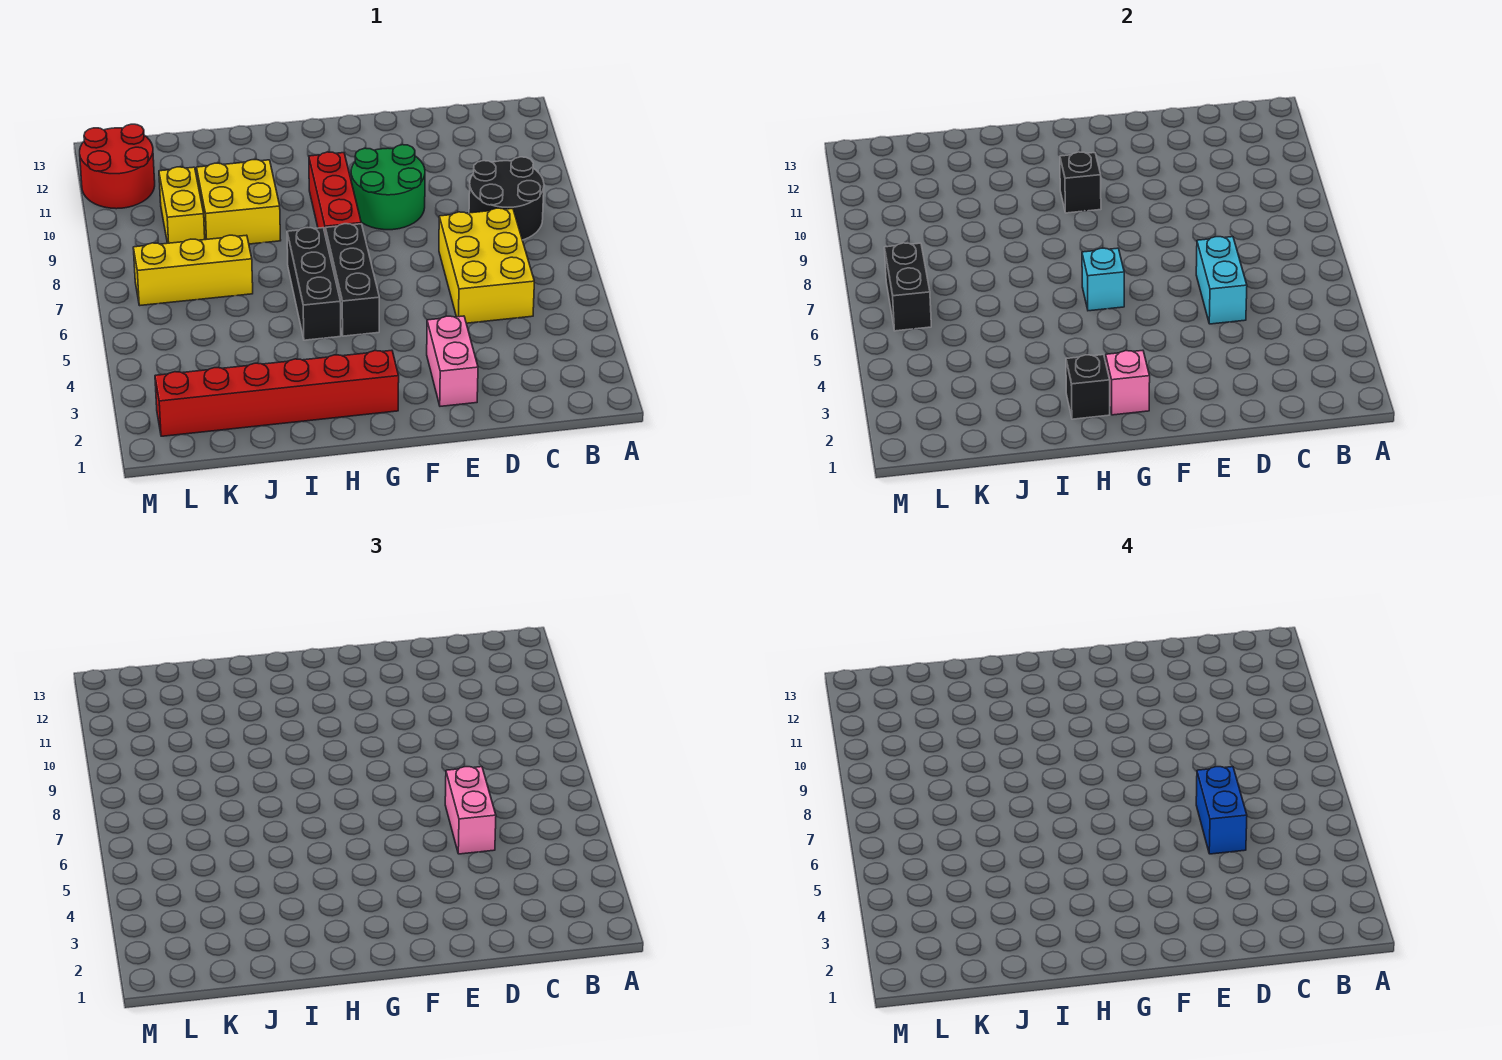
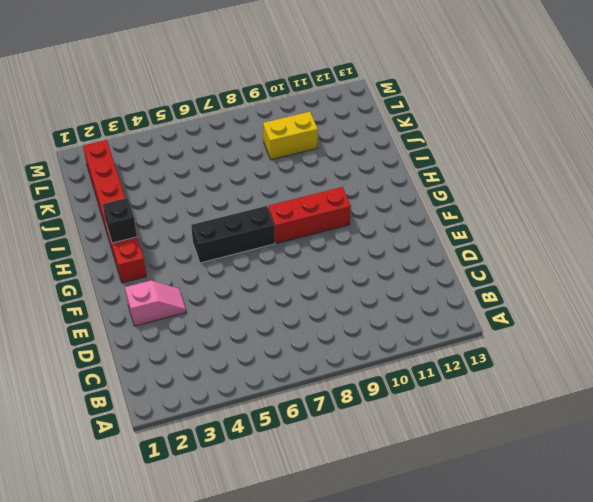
pink 1x2 slope [125,281,186,326] -> pink 1x2 brick [427,316,478,406]
none -> black 2x2 round brick [469,157,544,240]
none -> yellow 2x3 brick [439,208,534,323]
none -> green 2x2 round brick [351,145,425,230]

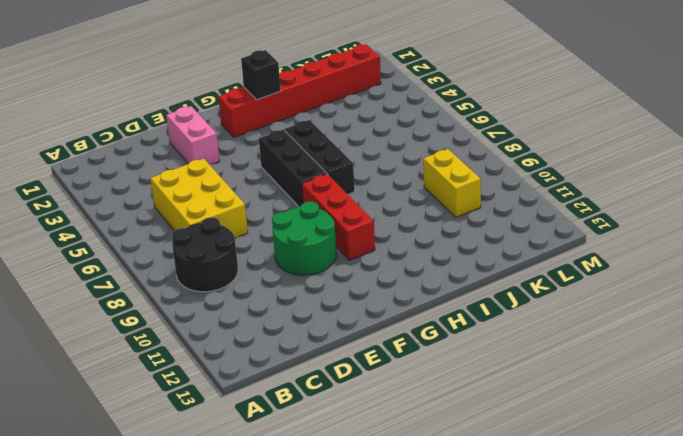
none -> yellow 2x2 brick [197,160,281,244]
none -> yellow 1x3 brick [133,235,253,305]
none -> red 2x2 round brick [80,124,155,209]

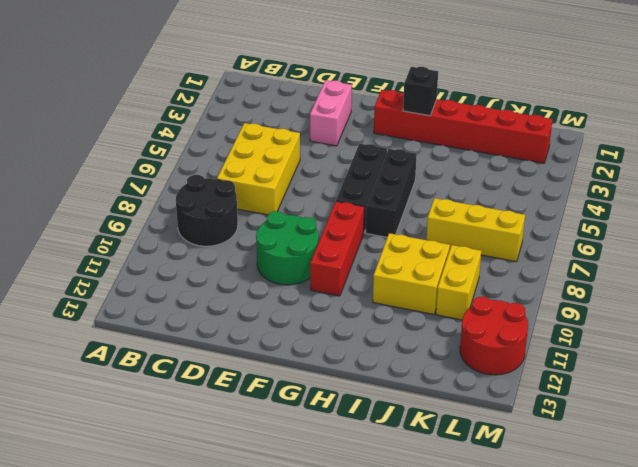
none -> cyan 1x2 brick [1196,237,1247,324]
none -> pink 1x1 brick [1106,350,1150,415]
none -> cyan 1x1 brick [1082,248,1124,311]

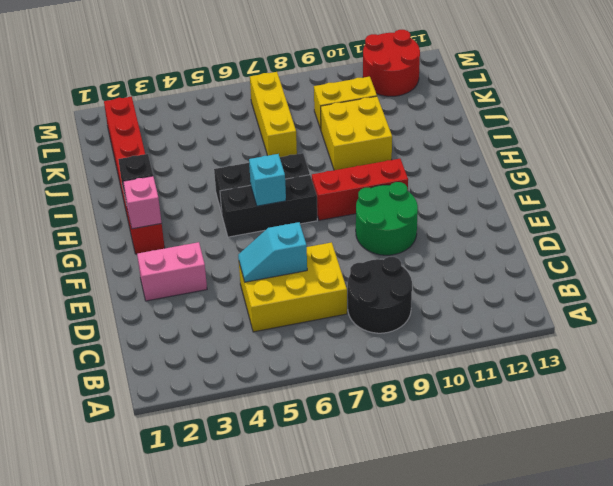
cyan 1x2 slope [238,222,307,282] -> cyan 1x2 brick [1196,237,1247,324]
none -> black 1x1 brick [1060,152,1101,213]
none -> black 1x2 brick [884,243,931,331]
none -> pink 1x2 brick [445,767,496,854]

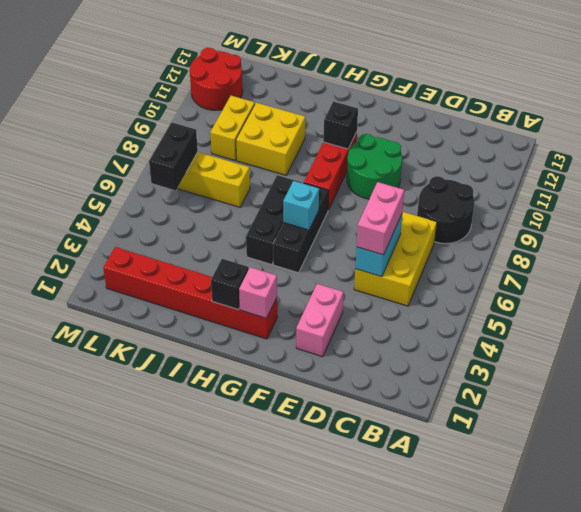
none -> blue 1x2 brick [1196,767,1247,854]

